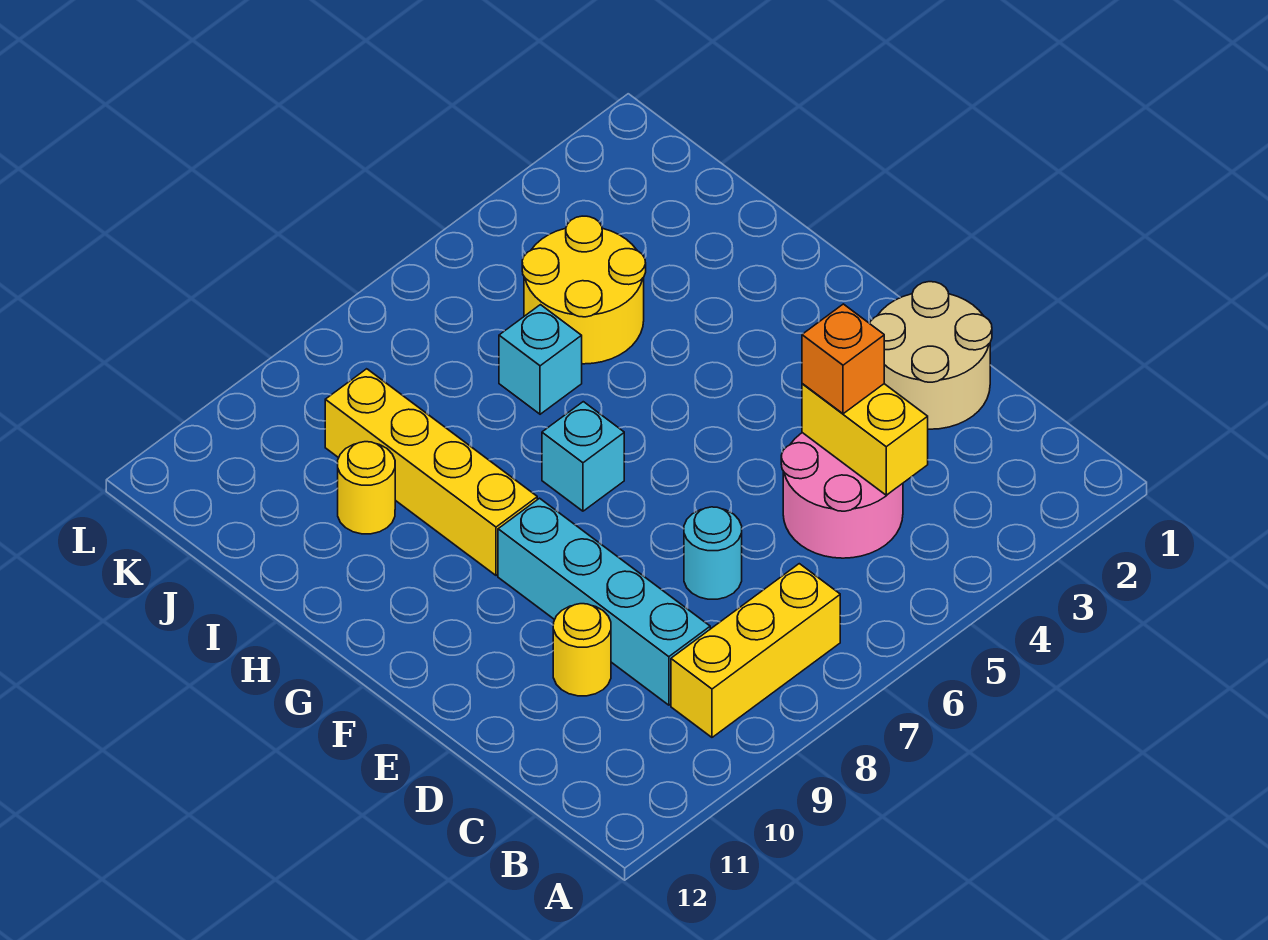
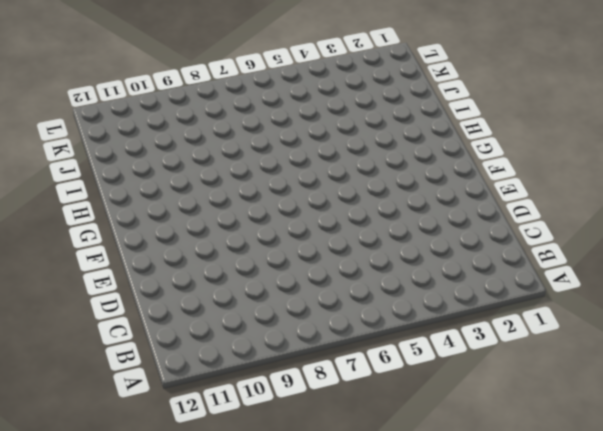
none -> yellow 1x3 brick [671,564,840,737]
none -> pink 2x2 round brick [781,433,903,558]
none -> cyan 1x4 brick [498,498,710,705]

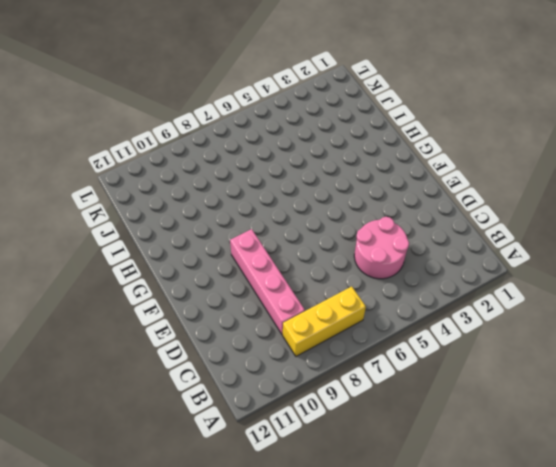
pink 1x4 brick [230,229,305,335] -> cyan 1x4 brick [498,498,710,705]
none -> tan 2x2 round brick [870,282,992,429]
none -> cyan 1x1 round brick [684,507,742,599]
none -> yellow 1x1 round brick [553,604,611,696]

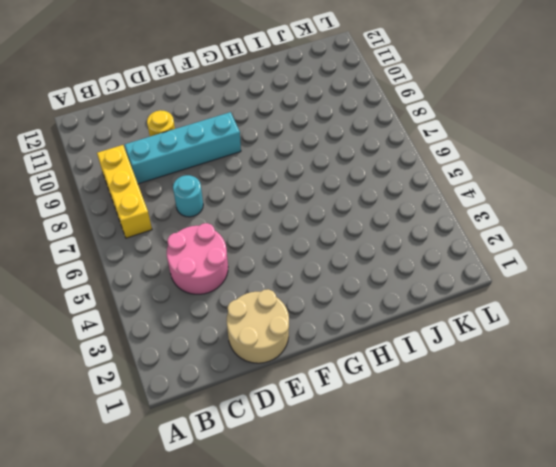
none -> cyan 1x1 brick [542,402,624,511]
none -> yellow 1x4 brick [325,369,537,576]
none -> yellow 2x2 round brick [522,216,646,364]

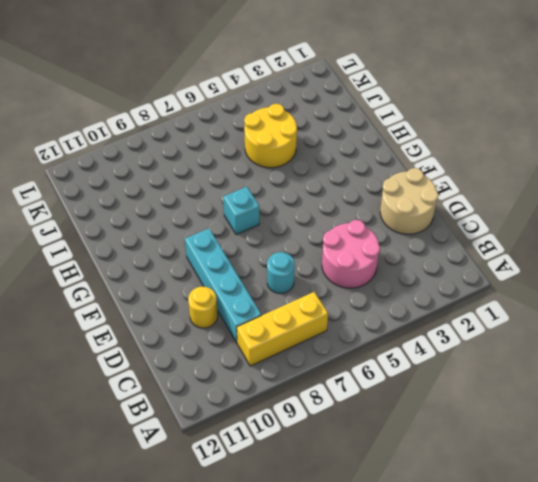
none -> yellow 1x4 brick [325,369,537,576]
none -> cyan 1x1 brick [499,305,582,414]
none -> yellow 1x1 round brick [338,442,395,534]

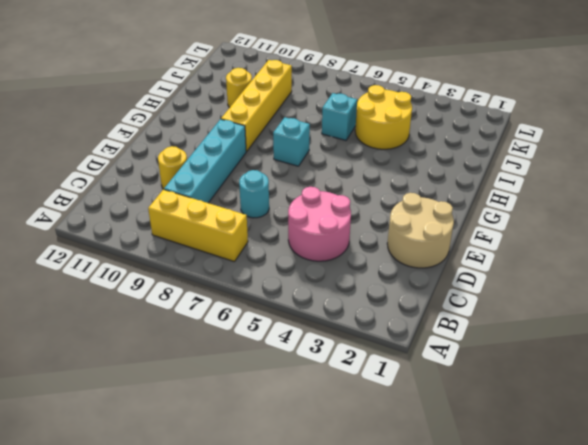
none -> yellow 1x2 brick [802,384,928,495]
none -> orange 1x1 brick [802,304,884,414]

